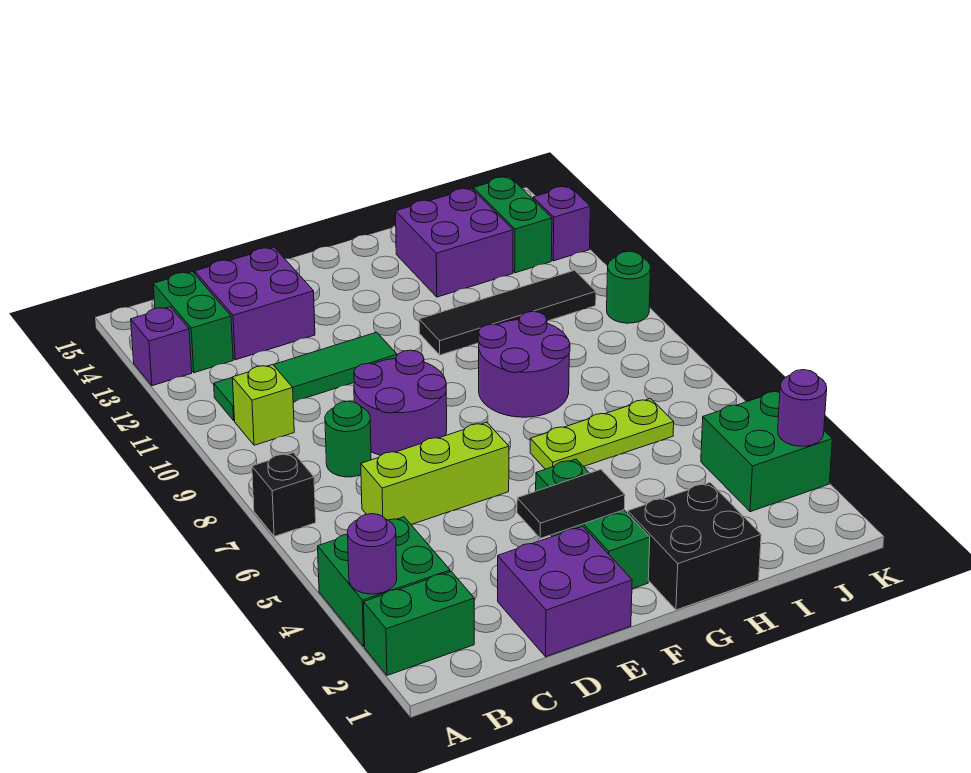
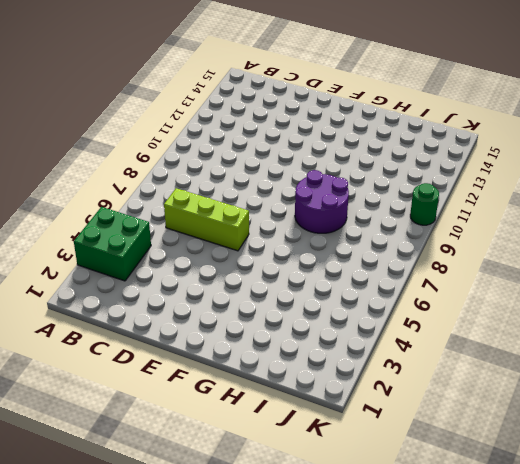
none -> green 1x2 brick [364,572,474,675]
none -> black 1x1 brick [252,453,316,536]
none -> purple 1x1 brick [131,307,192,386]

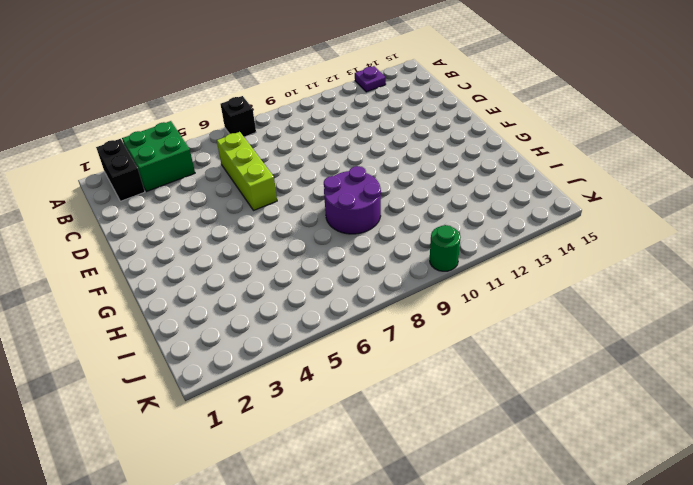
black 1x2 brick [96,139,145,201] -> green 1x2 brick [364,572,474,675]
purple 1x1 plate [355,66,386,92] -> purple 1x1 brick [131,307,192,386]
none -> lime 1x1 brick [232,364,294,445]
none -> green 1x4 tile [214,332,397,421]
none -> green 1x2 brick [153,272,233,373]

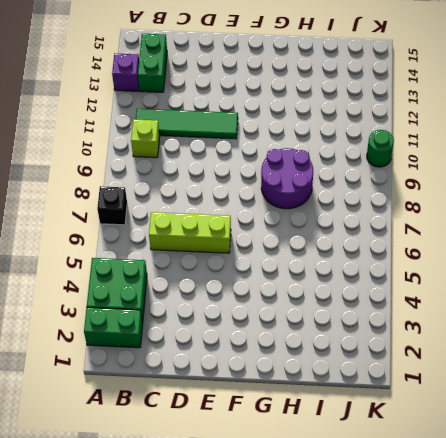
none -> green 1x1 round brick [325,401,371,477]
none -> purple 2x2 brick [195,247,315,360]
none -> purple 2x2 brick [498,526,632,657]

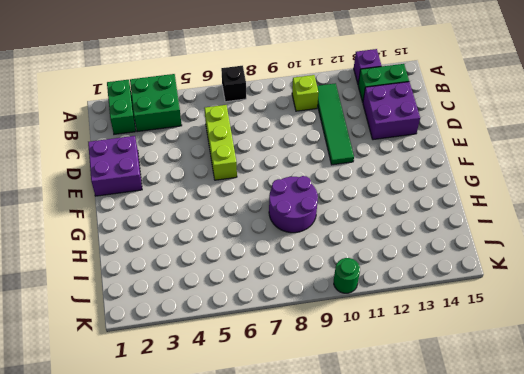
none -> green 1x1 round brick [325,401,371,477]
none -> purple 2x2 round brick [354,350,447,455]
none -> green 1x3 brick [536,459,650,589]

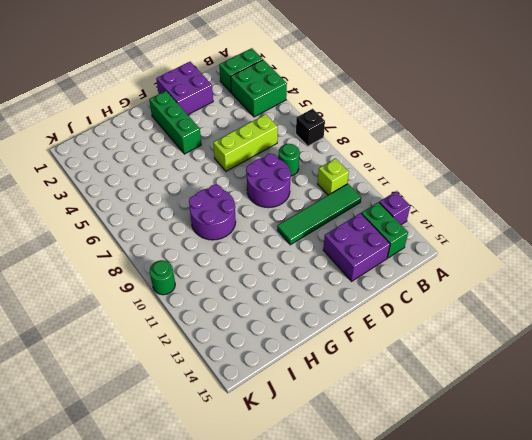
none -> black 2x2 brick [628,483,761,610]
none -> lime 1x3 plate [530,399,674,469]
none -> black 1x4 tile [419,270,596,355]

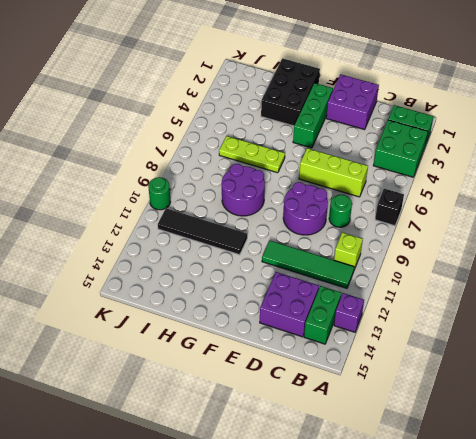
black 2x3 brick [261,58,320,126] -> black 2x2 brick [628,483,761,610]
none -> purple 2x2 brick [396,188,513,297]
none -> green 2x2 brick [701,391,832,512]
none -> green 1x2 brick [473,177,552,273]

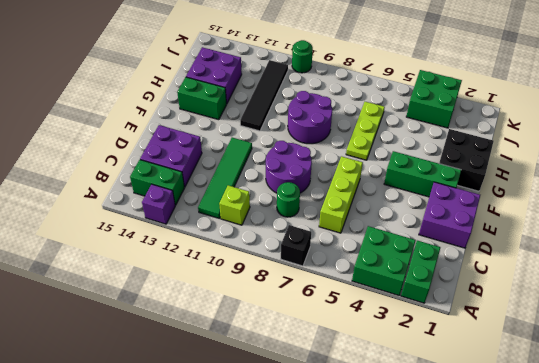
green 1x2 brick [177,77,226,120] -> green 1x2 brick moved to [473,177,552,273]
none -> purple 1x1 brick [533,186,590,261]
none -> purple 1x1 round brick [348,514,397,594]
none -> black 1x2 tile [517,470,625,538]

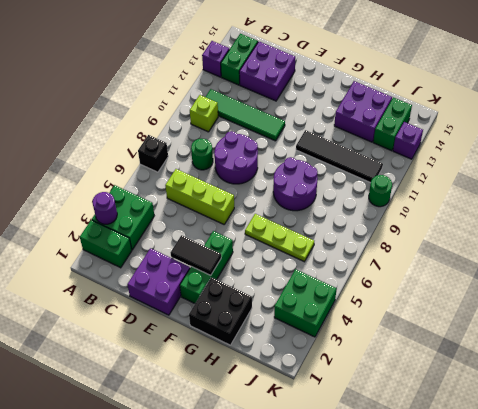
none -> purple 1x1 round brick [778,370,827,446]

